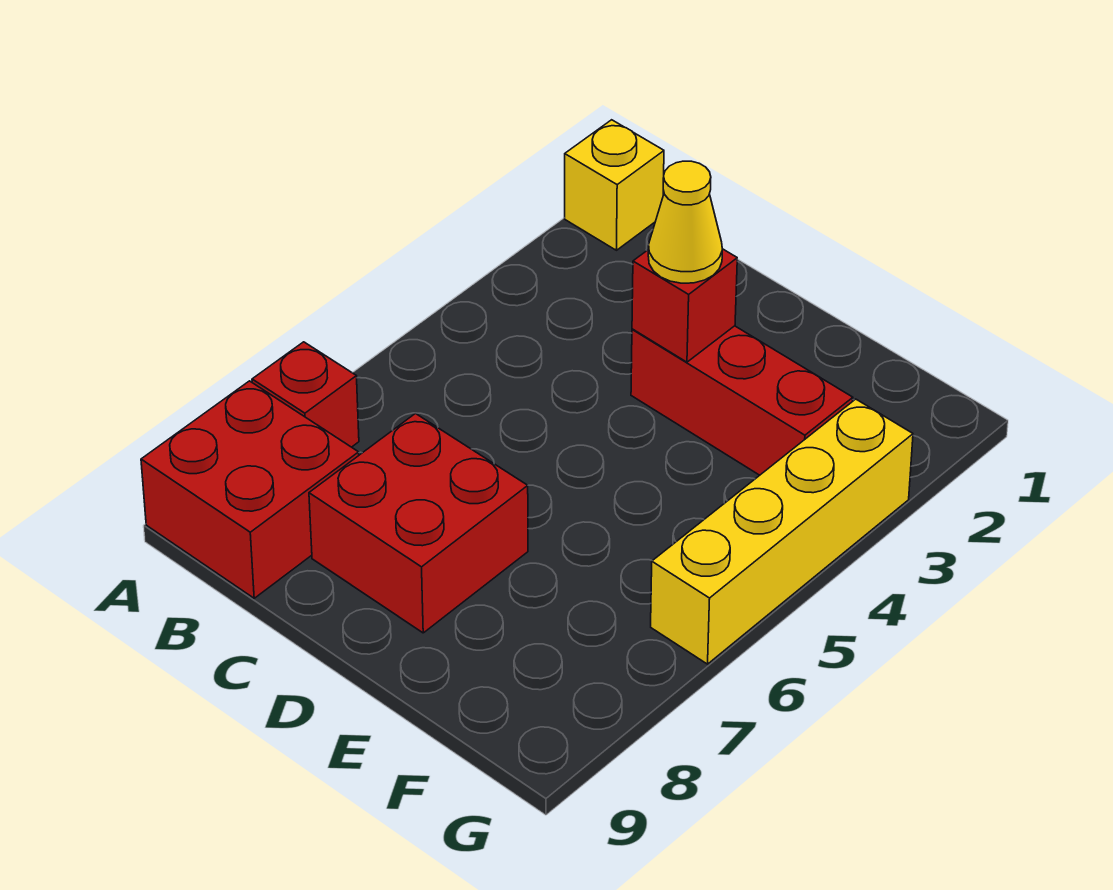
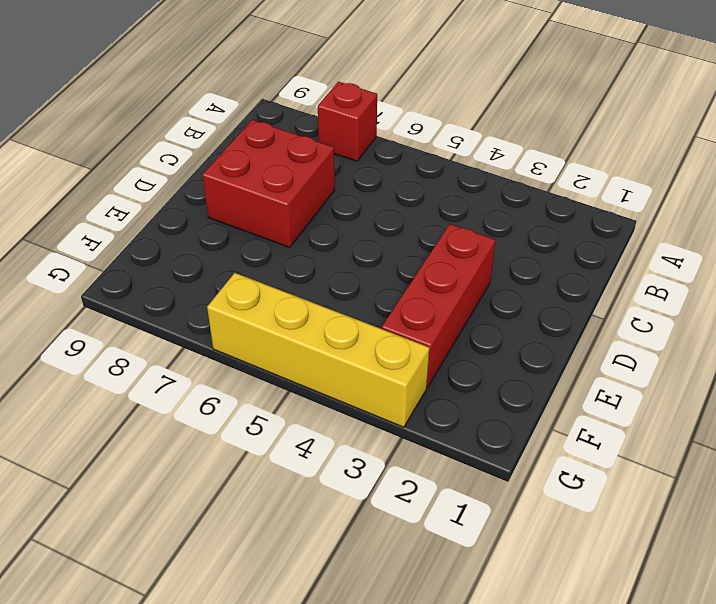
none -> yellow 1x1 brick [565,120,664,250]
none -> red 2x2 brick [141,381,359,598]

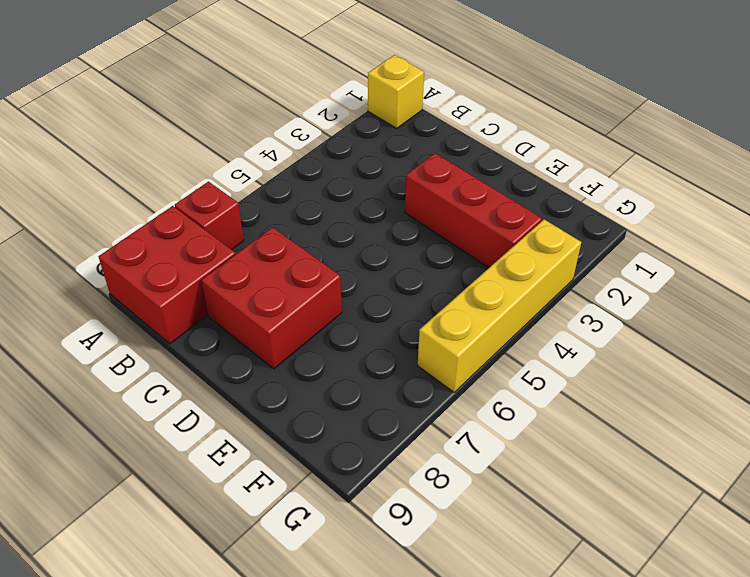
none -> red 1x1 brick [632,249,737,362]
none -> yellow 1x1 cone [648,161,722,283]

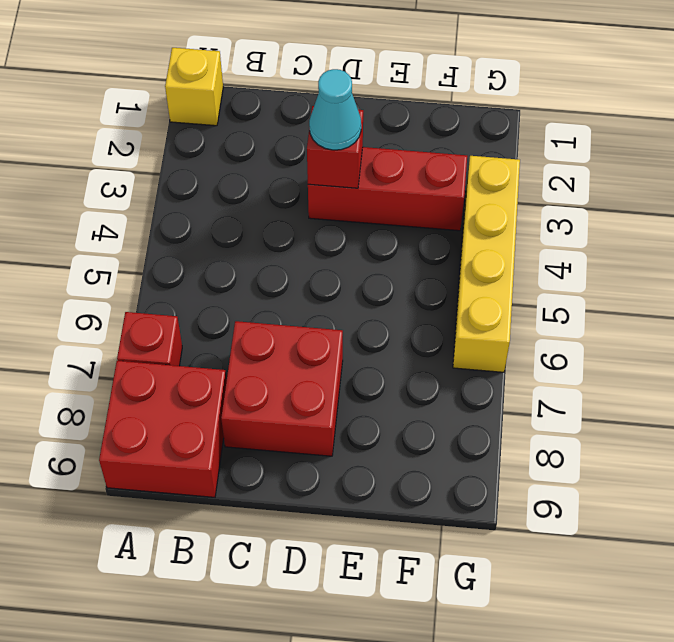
cyan 1x1 cone [309,69,361,150] -> yellow 1x1 cone [648,161,722,283]

